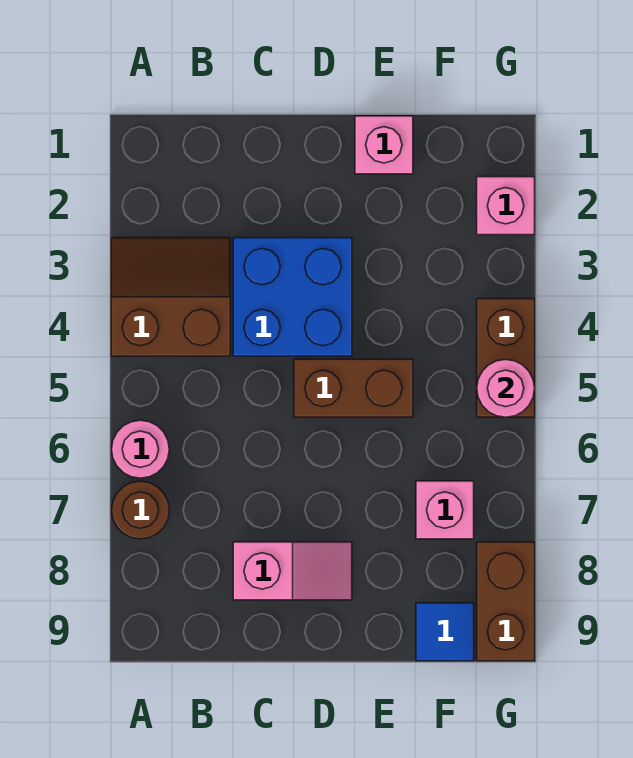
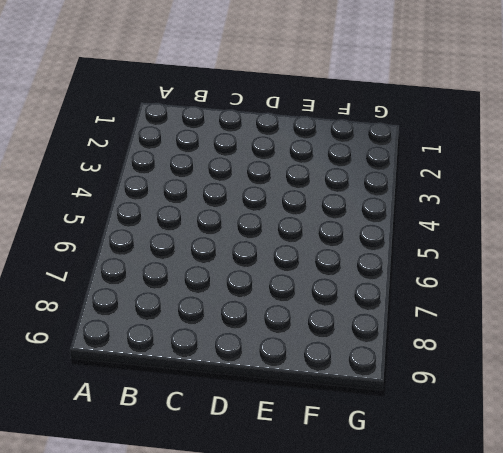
none -> brown 2x2 slope [111,238,230,356]
none -> pink 1x1 round brick [112,420,169,478]
none -> brown 1x1 round brick [112,481,169,539]

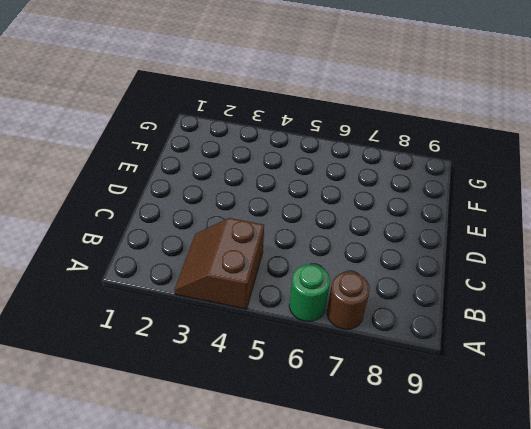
green 1x1 round brick [289,264,330,322] -> pink 1x1 round brick [112,420,169,478]
none -> blue 2x2 brick [233,238,352,356]
none -> pink 1x2 slope [233,542,352,600]
none -> brown 1x2 brick [294,359,413,417]

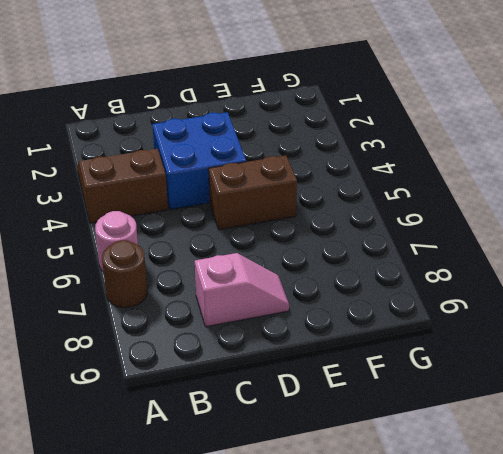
none -> pink 1x1 brick [355,116,413,174]
none -> pink 1x1 brick [416,481,474,539]
none -> blue 1x1 tile [416,603,474,661]

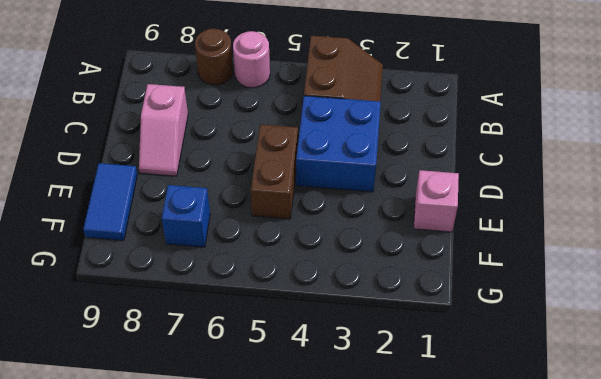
blue 1x2 tile [83,163,138,241] -> blue 1x1 tile [416,603,474,661]
blue 1x1 brick [162,185,210,247] -> pink 1x1 brick [416,481,474,539]
none -> pink 1x1 brick [477,177,535,235]
none -> brown 1x2 brick [477,299,535,417]
none -> brown 1x2 brick [477,542,535,661]

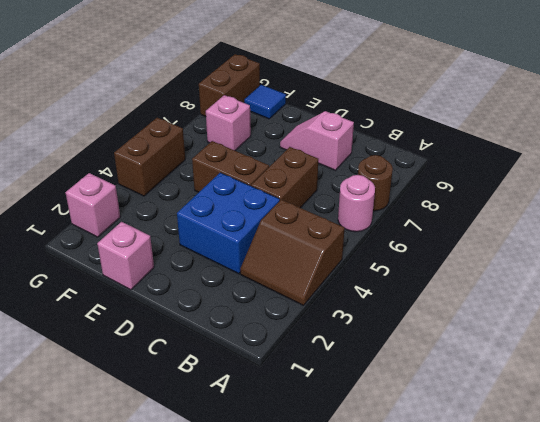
brown 1x2 brick [251,147,318,208] -> none
none -> pink 1x1 round brick [477,359,535,417]

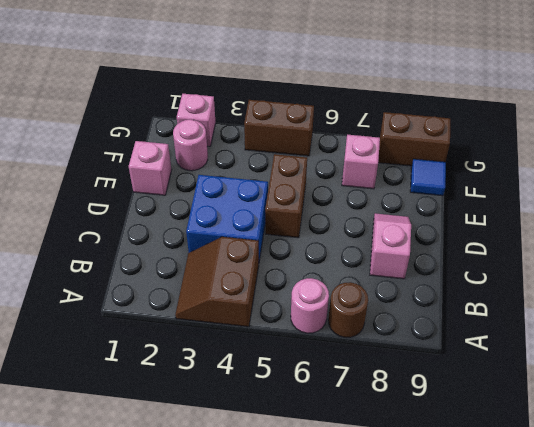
pink 1x1 round brick [173,119,208,171] -> pink 1x1 round brick moved to [477,359,535,417]

